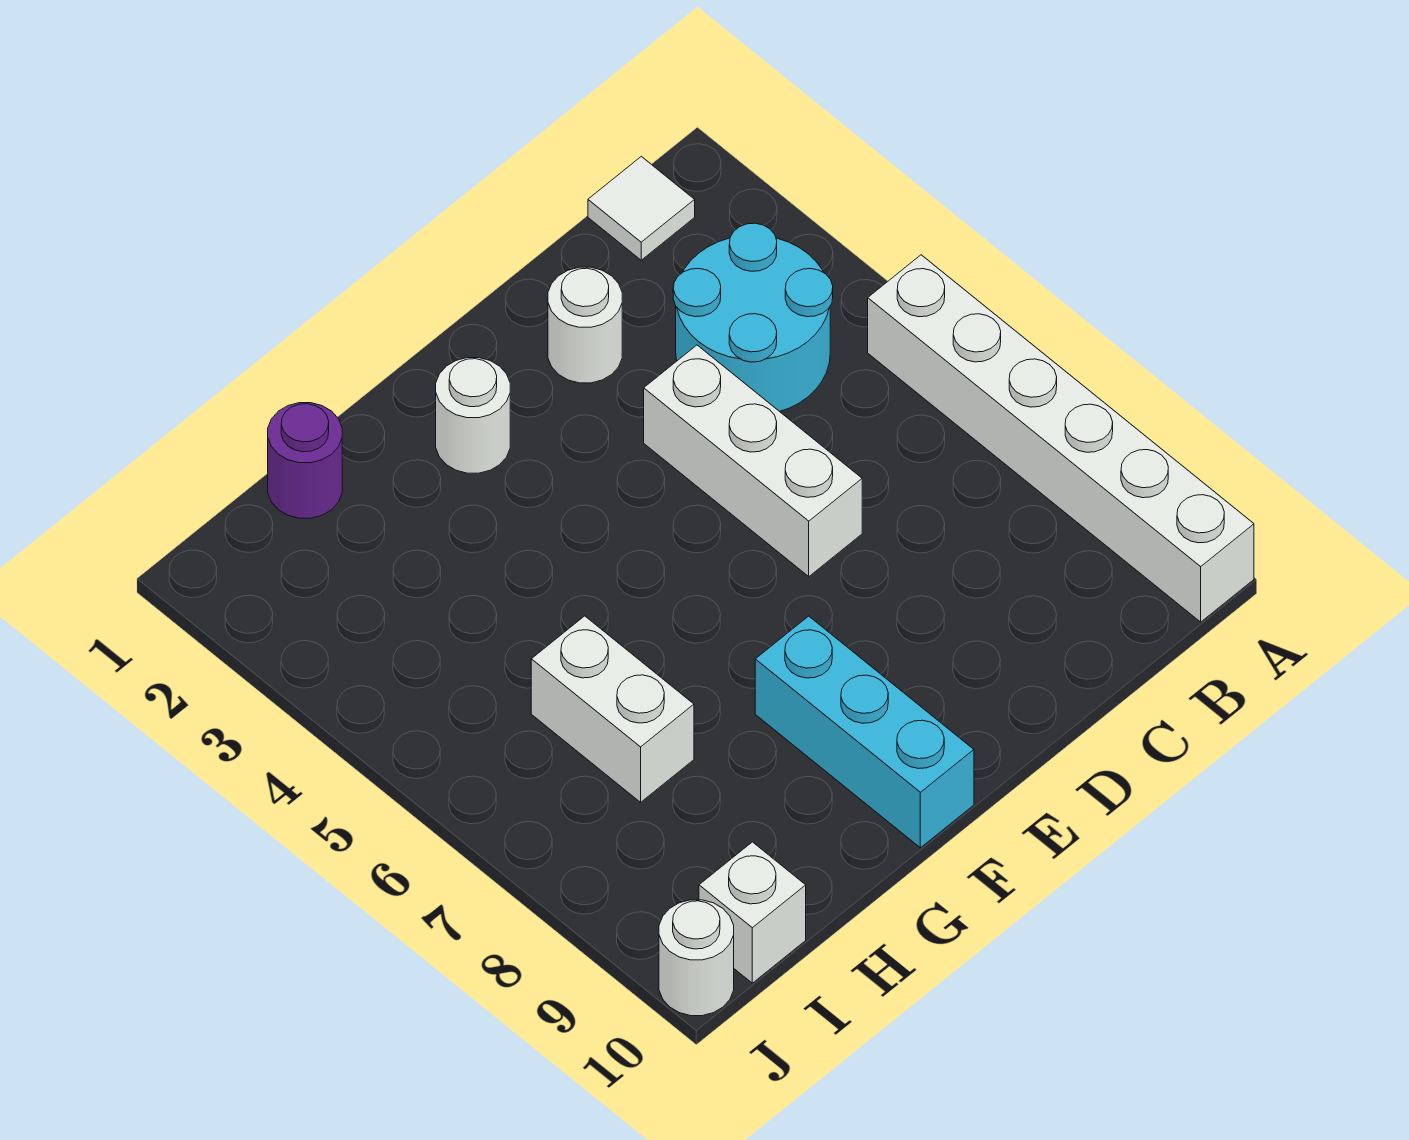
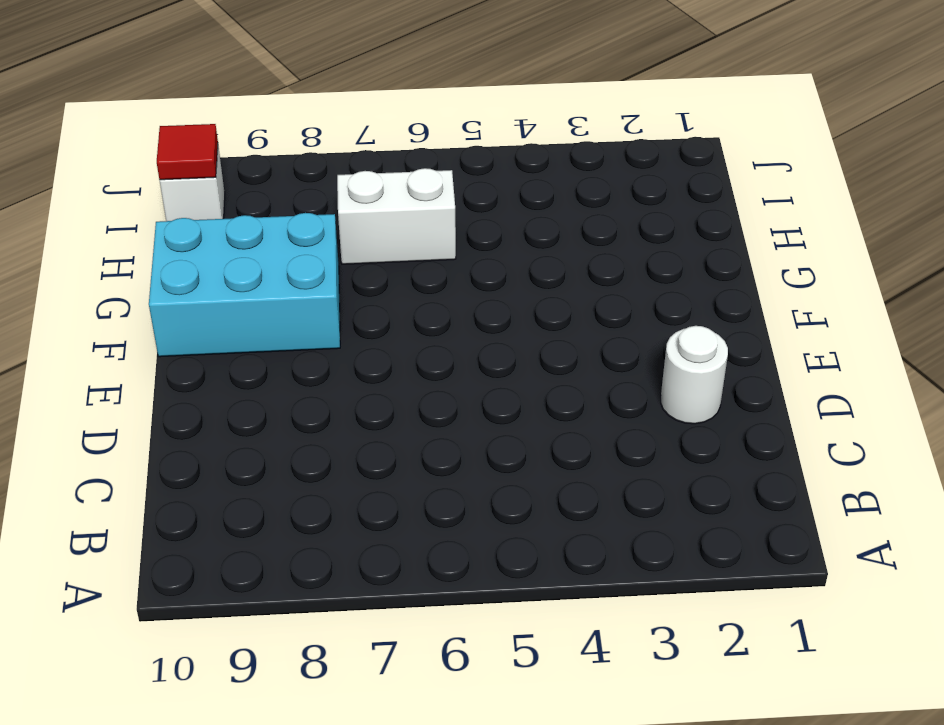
cyan 2x3 brick [149,213,340,357] -> cyan 1x3 brick [755,616,974,848]
red 1x1 tile [157,124,218,180] -> none
none -> white 1x6 brick [868,255,1254,622]
none -> white 1x1 tile [588,156,695,260]

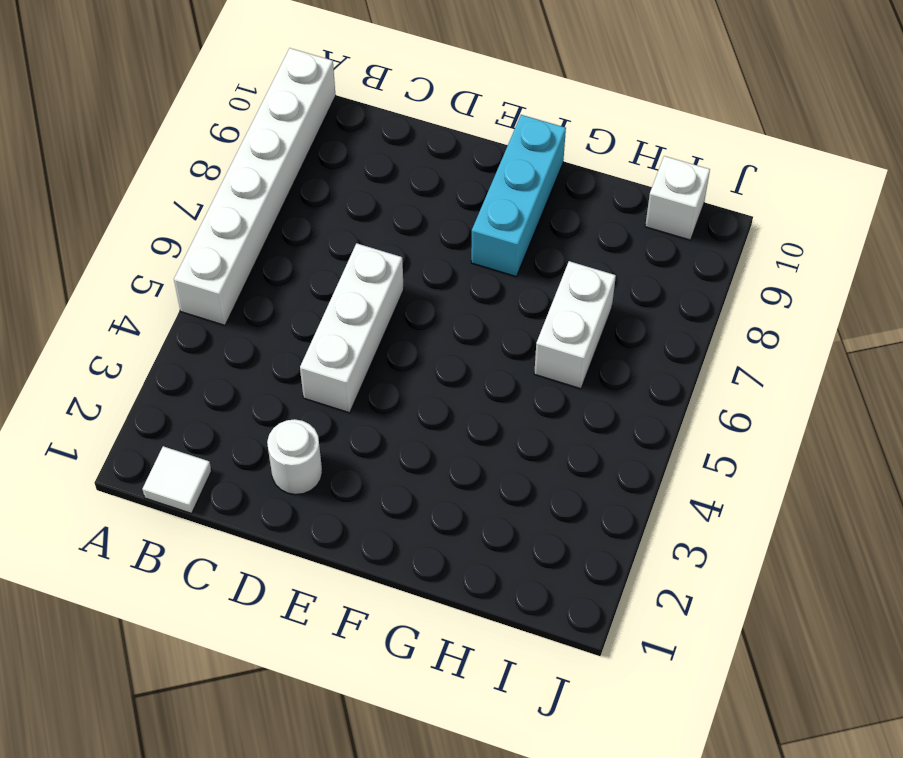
none -> cyan 2x2 round brick [673,223,833,411]
none -> white 1x1 round brick [436,358,510,473]

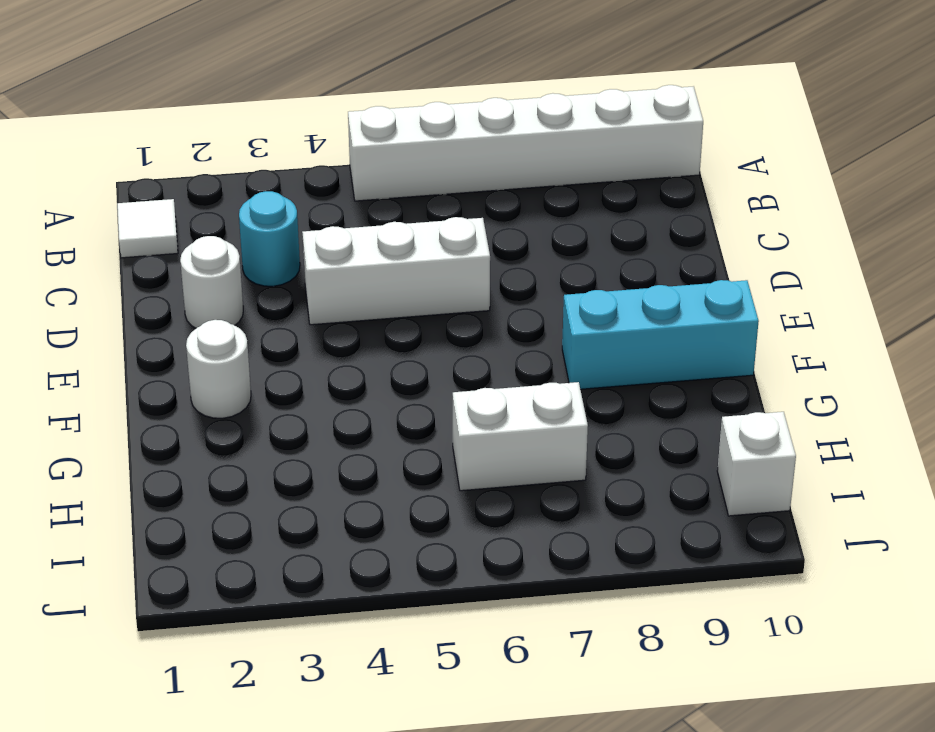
cyan 1x1 round brick [239,191,300,286] -> cyan 2x2 round brick [673,223,833,411]
none -> purple 1x1 round brick [268,403,342,518]
none -> white 1x1 round brick [659,900,734,1016]

